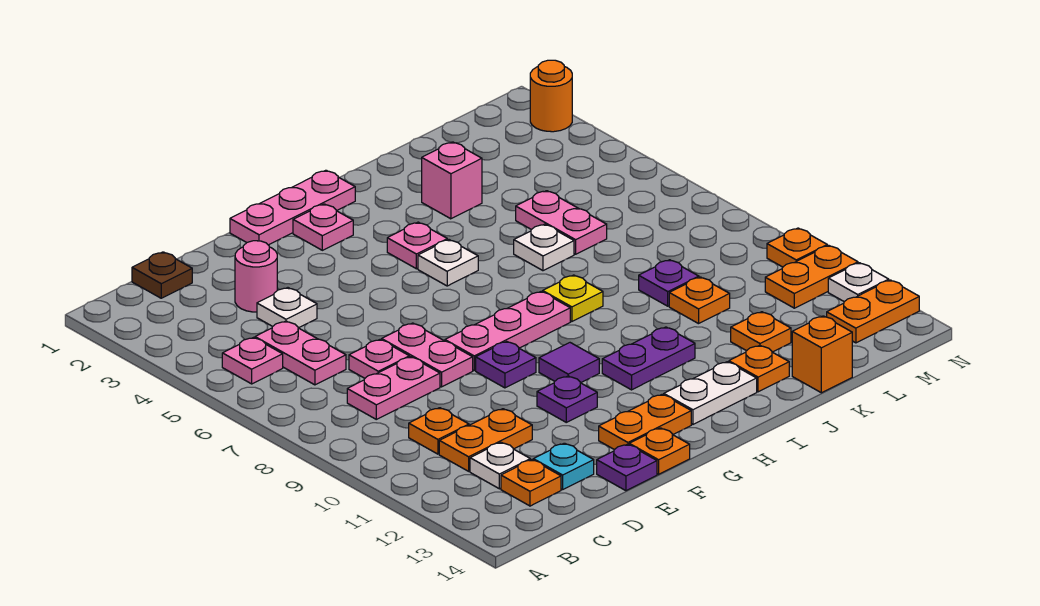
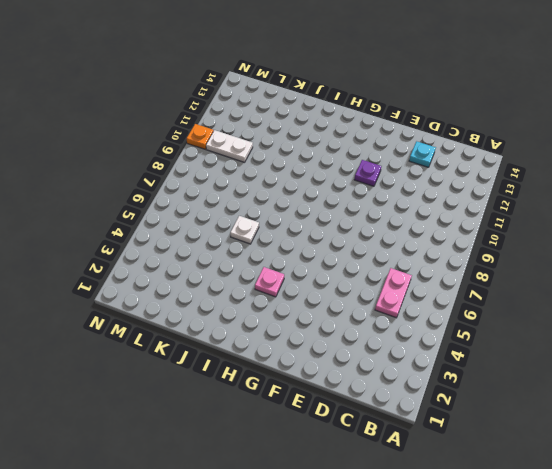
white 1x2 plate [206,130,253,162] -> white 1x2 plate moved to [664,362,757,424]
none -> pink 1x1 plate [222,338,283,384]
none -> brown 1x1 plate [132,252,192,298]
none -> pink 1x2 plate [347,357,440,419]
none -> orange 1x1 plate [409,408,469,454]

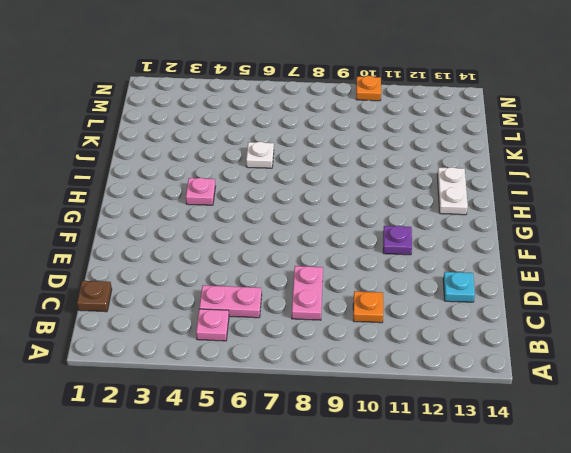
none -> orange 1x2 plate [439,409,532,471]
none -> white 1x1 plate [470,442,530,489]
none -> orange 1x1 plate [501,460,561,506]
none -> pink 1x1 round brick [235,241,277,312]

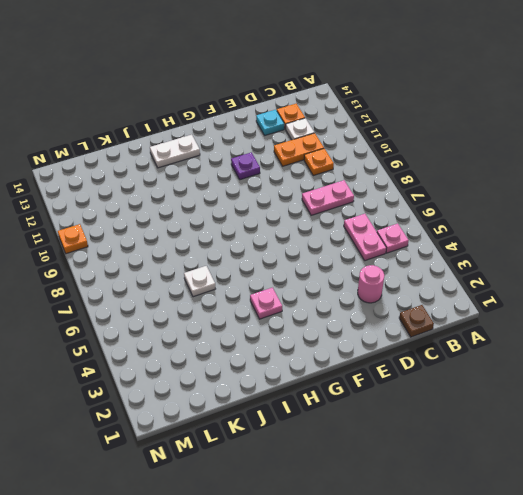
none -> white 1x1 plate [257,288,317,328]
none -> pink 1x1 plate [349,340,409,378]
none -> pink 1x2 plate [382,323,473,387]
none -> purple 1x1 plate [597,444,657,491]

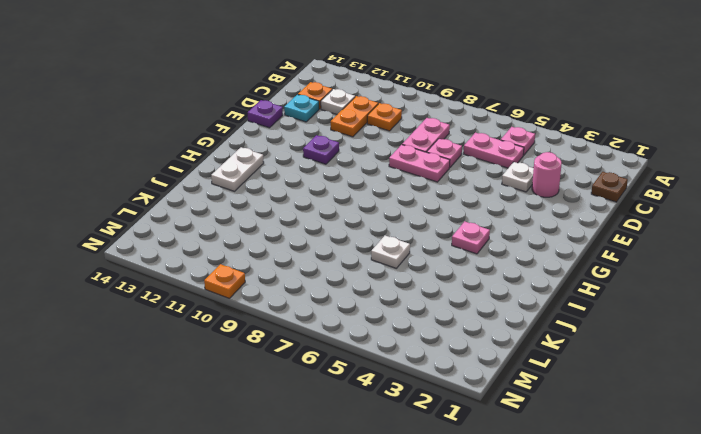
none -> pink 1x3 plate [230,170,355,245]
none -> pink 1x3 plate [445,292,570,370]
none -> purple 1x1 plate [476,341,536,388]
none -> orange 1x2 plate [599,394,691,450]

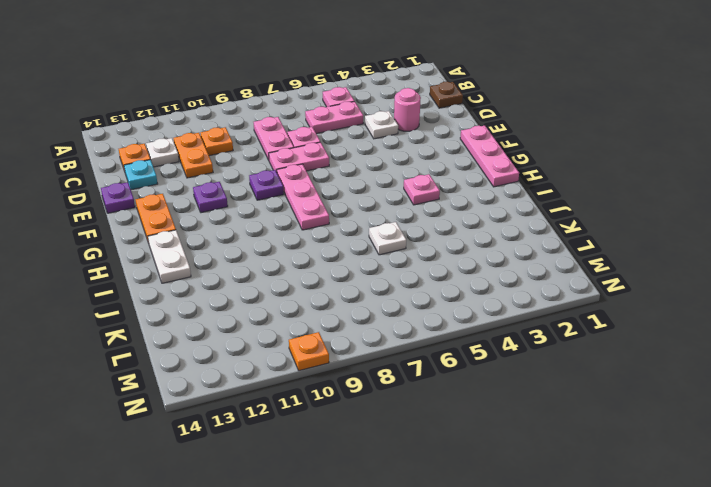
none -> orange 1x1 plate [629,428,690,474]
none -> pink 1x1 plate [293,204,353,250]
none -> purple 1x1 tile [539,343,599,383]
none -> white 1x1 plate [418,240,478,286]

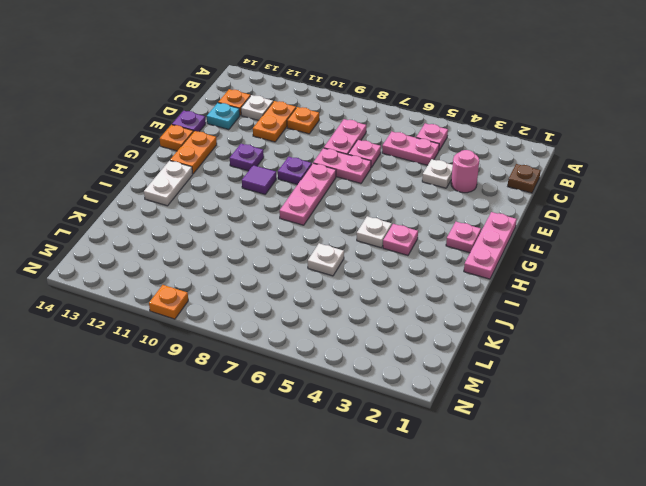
none -> purple 1x2 plate [602,327,695,390]
none -> yellow 1x1 plate [543,275,603,322]
none -> pink 1x1 brick [422,142,482,219]
none -> orange 1x1 plate [729,345,789,392]

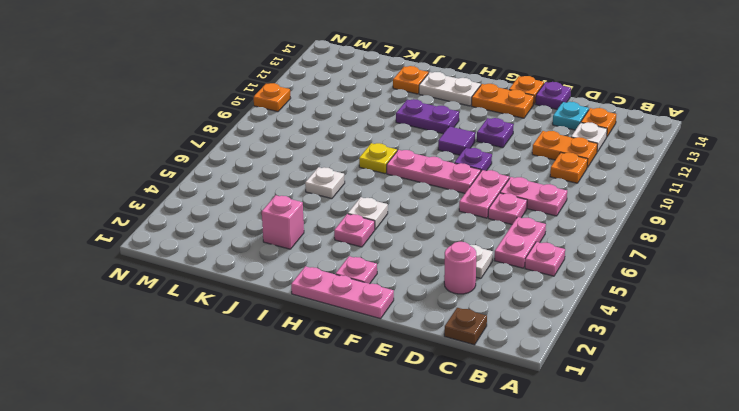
none -> pink 1x2 plate [516,191,607,254]
none -> purple 1x1 plate [639,260,699,306]
none -> orange 1x1 plate [669,277,730,324]
none -> orange 1x1 plate [731,312,791,352]

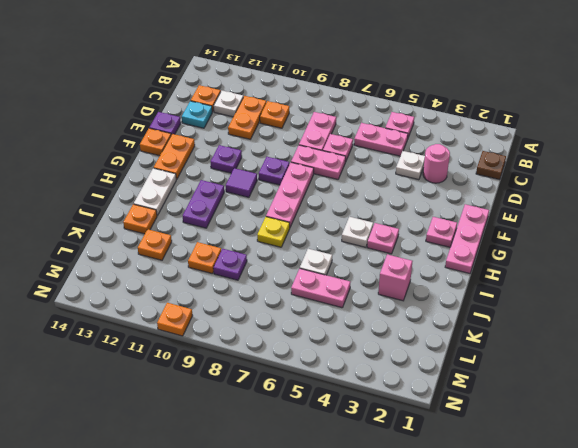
none -> orange 1x1 brick [792,316,852,393]
none -> orange 1x2 plate [765,245,858,308]
none -> orange 1x2 plate [827,280,919,343]
none -> orange 1x1 round brick [530,60,572,132]

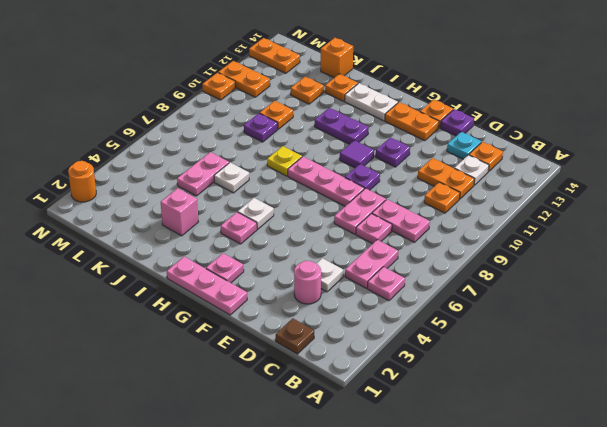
none -> white 1x1 plate [828,263,889,302]

